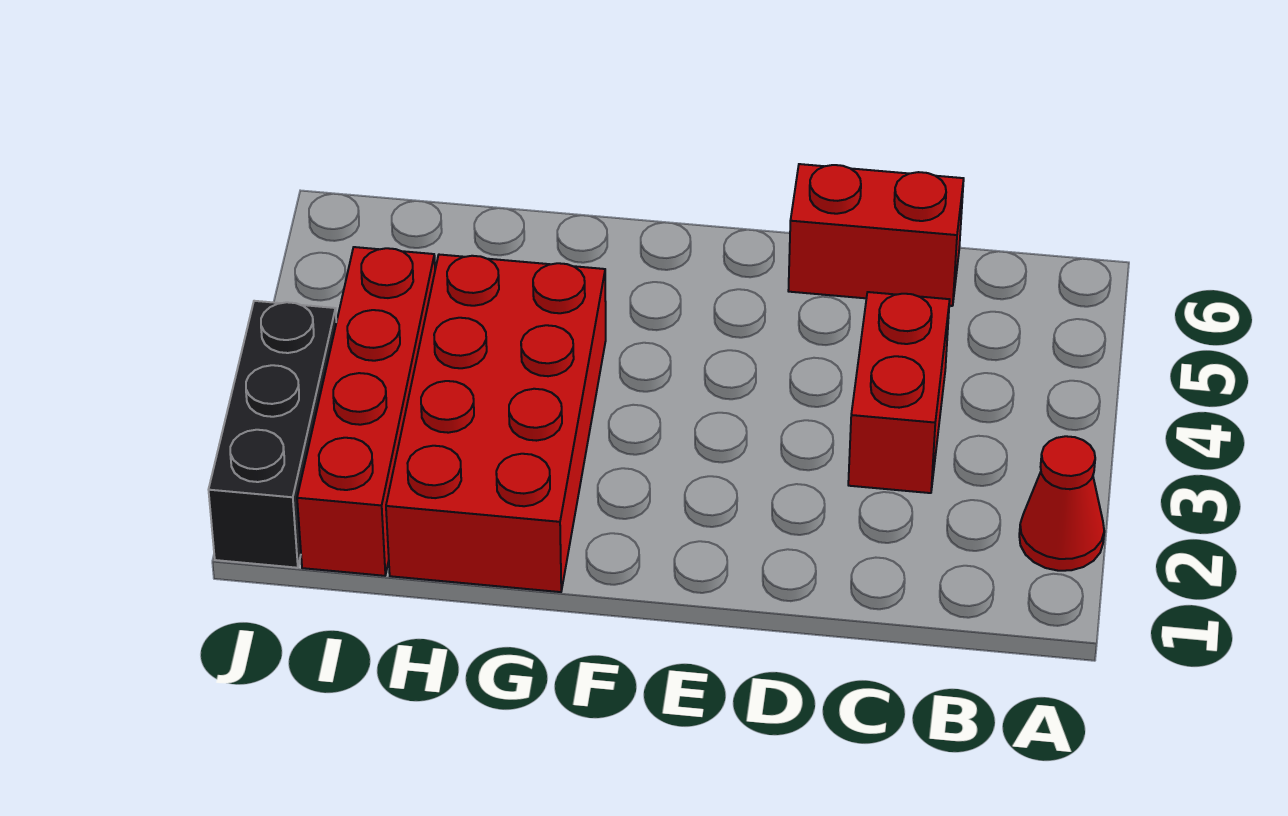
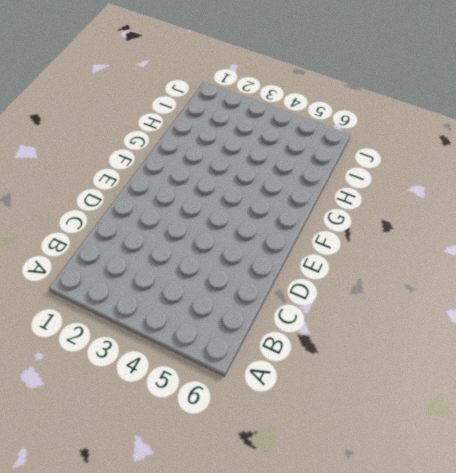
none -> red 1x1 cone [1019,436,1104,571]
none -> red 1x2 brick [848,292,950,493]

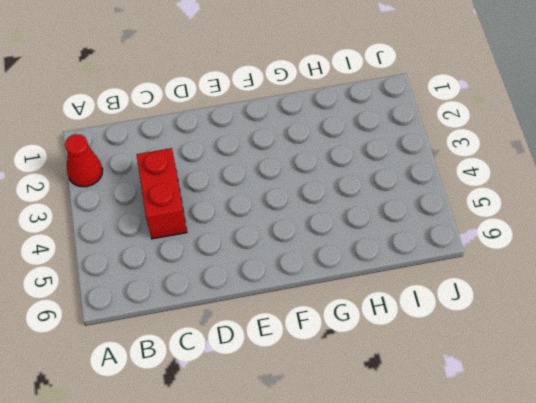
none -> red 1x2 brick [788,164,964,306]
none -> red 2x4 brick [386,255,606,592]

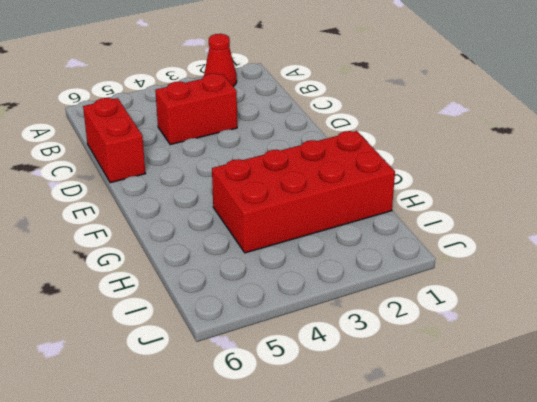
none -> red 1x4 brick [297,247,435,576]
none -> black 1x3 brick [209,301,336,568]

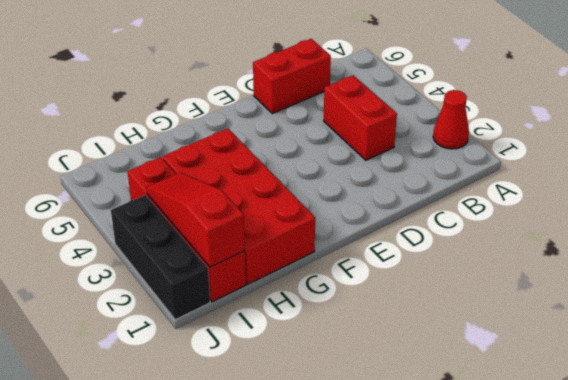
red 1x3 slope [146,173,245,267] -> none

